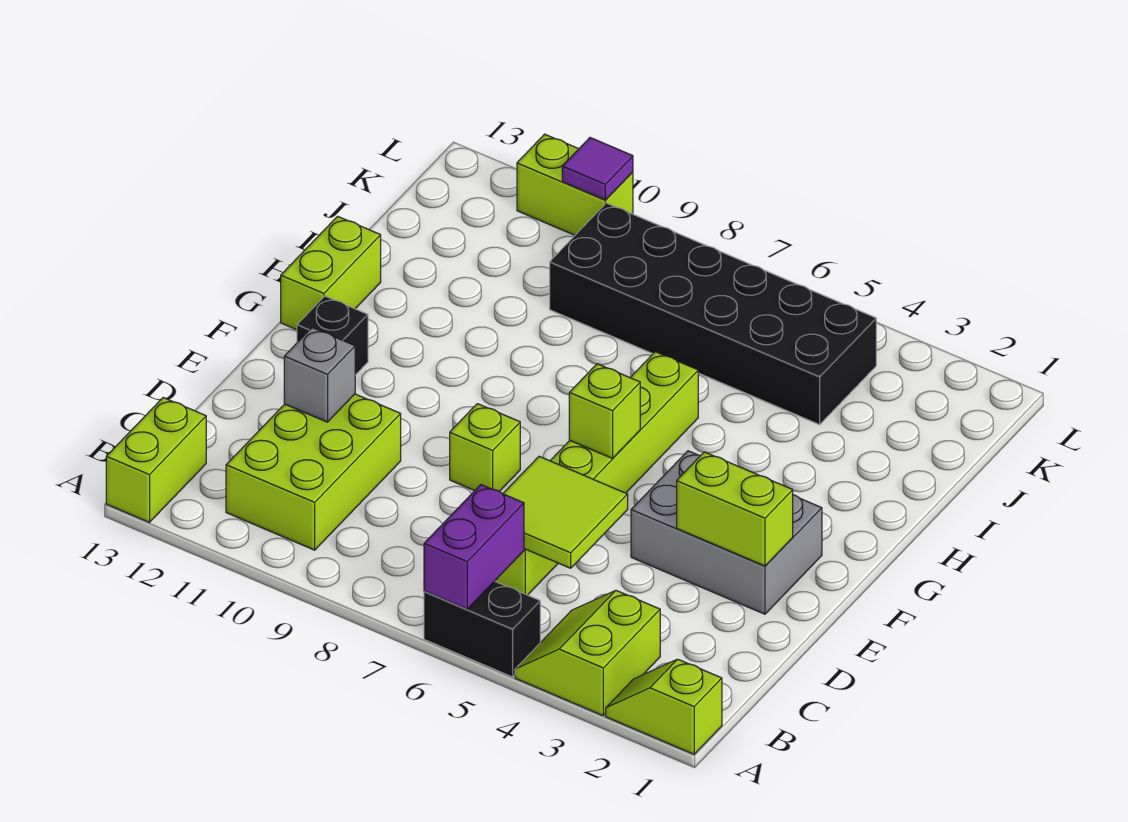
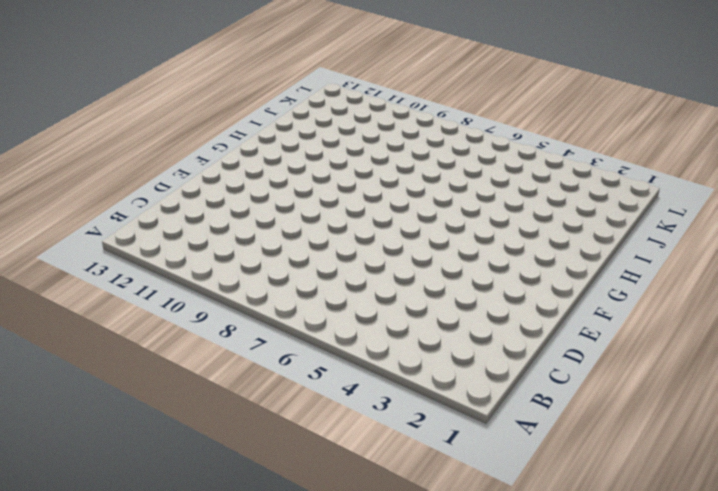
none -> lime 1x2 slope [606,659,722,754]
none -> lime 2x2 slope [515,591,660,715]
none -> black 1x2 brick [424,581,540,677]

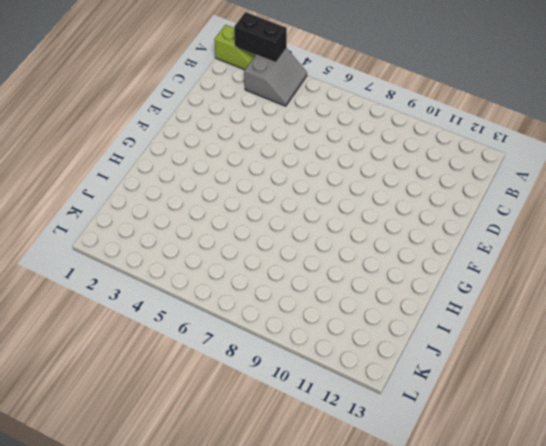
black 1x2 brick [234,12,287,63] -> black 1x2 brick moved to [424,581,540,677]
grey 2x2 slope [244,48,307,106] -> lime 2x2 slope [515,591,660,715]
none -> lime 1x2 brick [106,398,206,522]
none -> lime 2x3 brick [226,394,401,550]
none -> lime 1x6 brick [495,352,698,595]

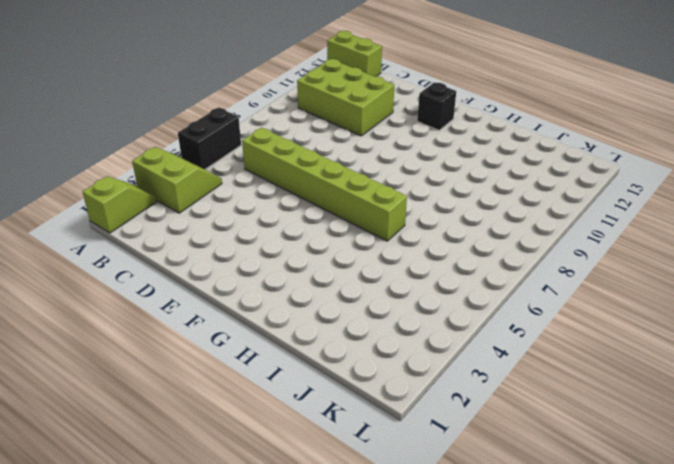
none -> grey 2x3 brick [631,451,822,614]
none -> lime 1x1 brick [450,404,520,491]
none -> lime 1x2 brick [281,216,381,330]

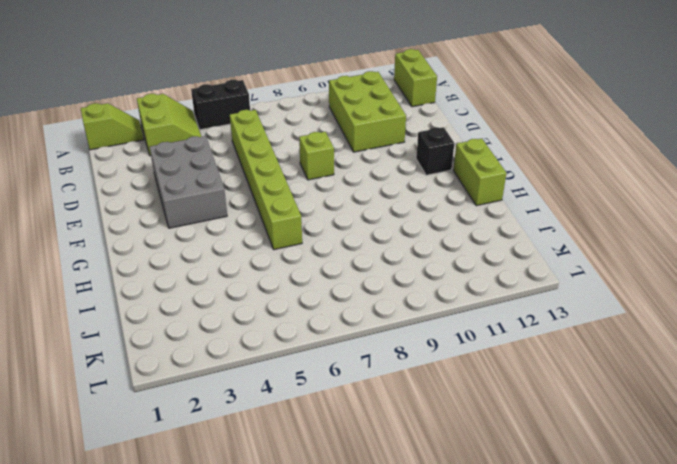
grey 2x3 brick [150,136,227,228] -> grey 2x3 brick turned to [631,451,822,614]
none -> black 2x6 brick [550,203,876,425]
none -> lime 1x2 brick [517,134,633,235]
none -> purple 1x2 brick [424,485,524,609]

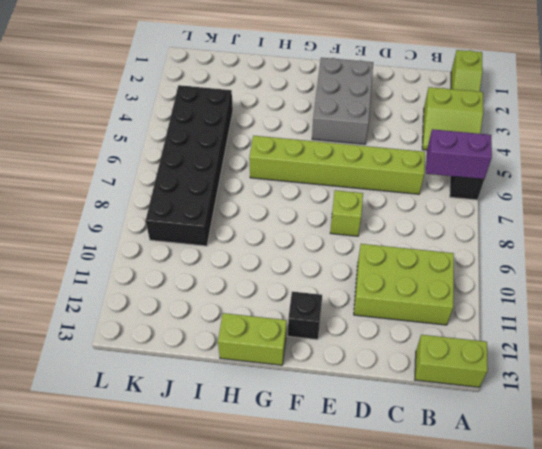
none -> lime 1x2 brick [517,134,633,235]
none -> lime 2x2 tile [503,456,628,568]
none -> grey 1x1 brick [284,328,355,422]

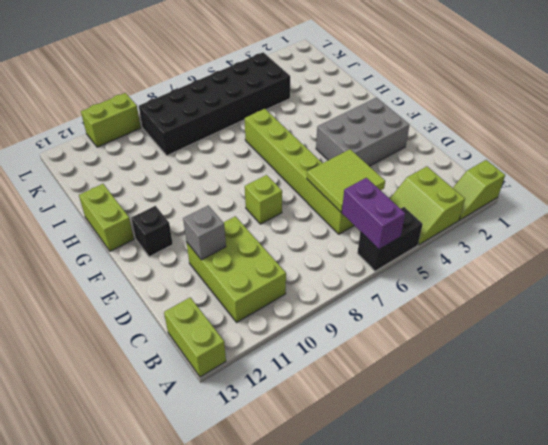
none -> lime 1x2 brick [677,452,793,566]
none -> lime 1x1 brick [569,364,640,458]
none -> purple 1x1 tile [562,138,633,200]

